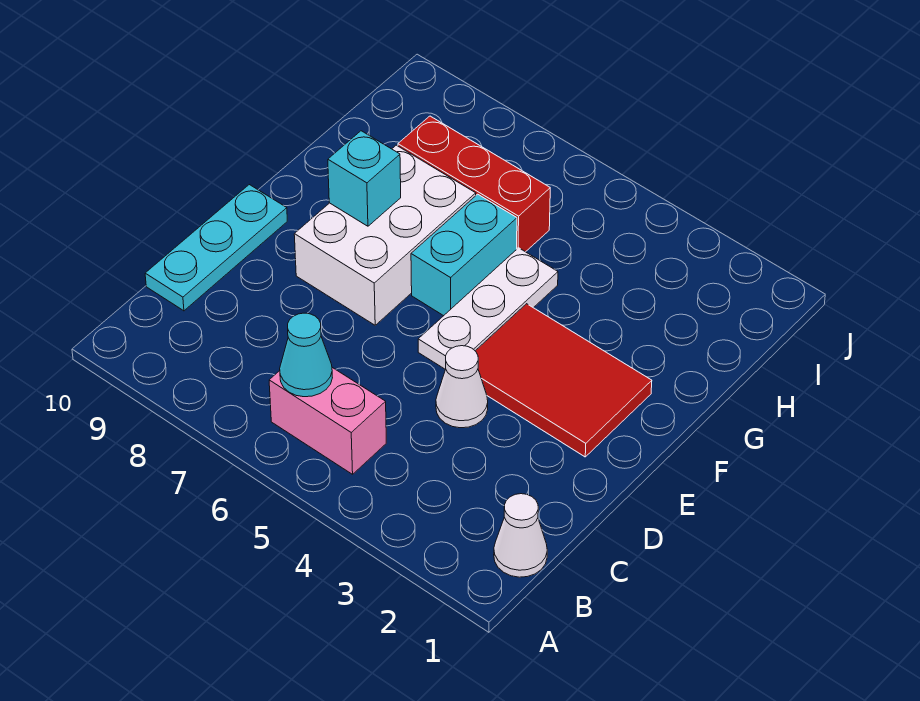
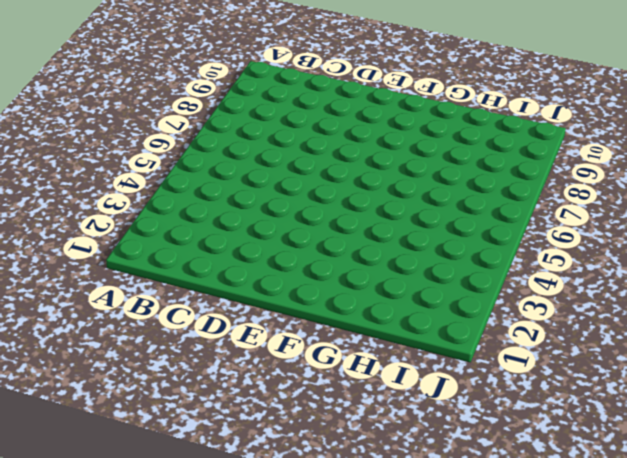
none -> white 1x1 cone [494,494,547,577]
none -> pink 1x2 brick [269,368,386,474]

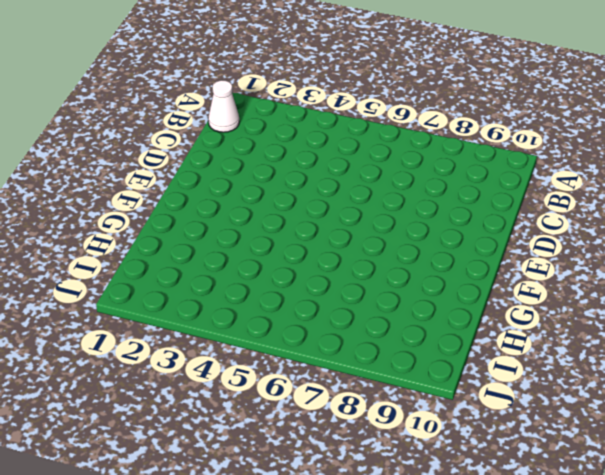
none -> pink 1x2 brick [269,368,386,474]
none -> cyan 1x3 plate [145,185,287,311]

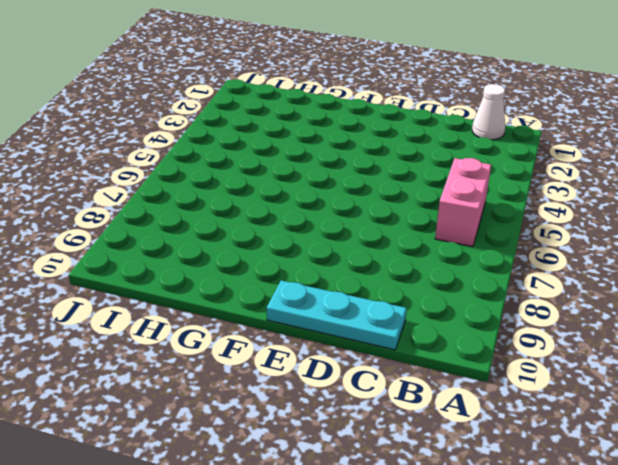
none -> white 1x1 cone [436,346,488,428]
none -> red 2x3 tile [476,304,652,457]

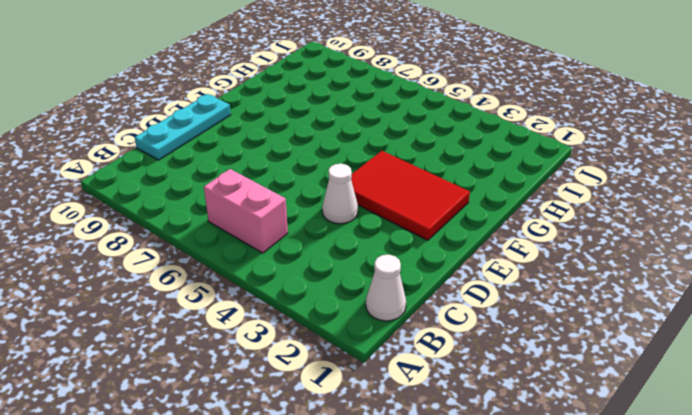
none -> white 1x3 plate [418,248,558,369]
none -> white 2x3 brick [294,145,476,325]

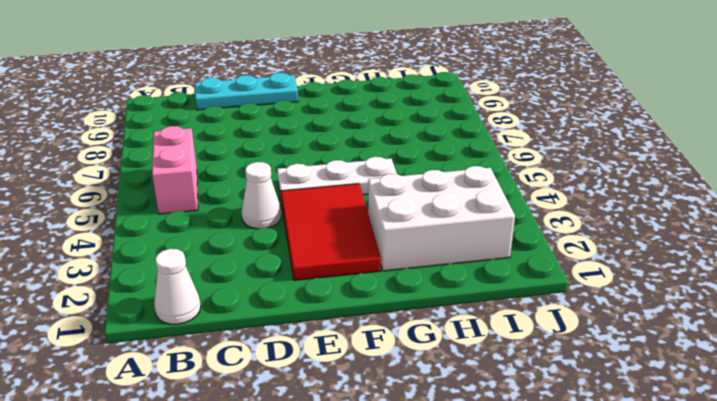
white 2x3 brick [368,166,515,271] -> white 2x3 brick moved to [294,145,476,325]
none -> cyan 1x2 brick [411,194,517,316]
none -> red 1x3 brick [398,116,550,252]

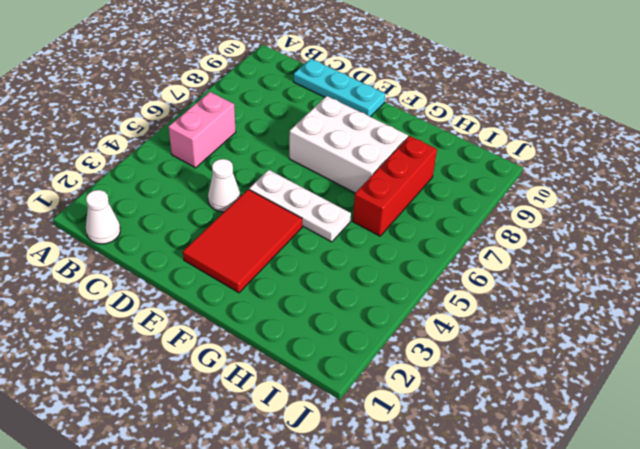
none -> cyan 1x2 brick [411,194,517,316]
none -> cyan 1x1 cone [280,313,332,397]

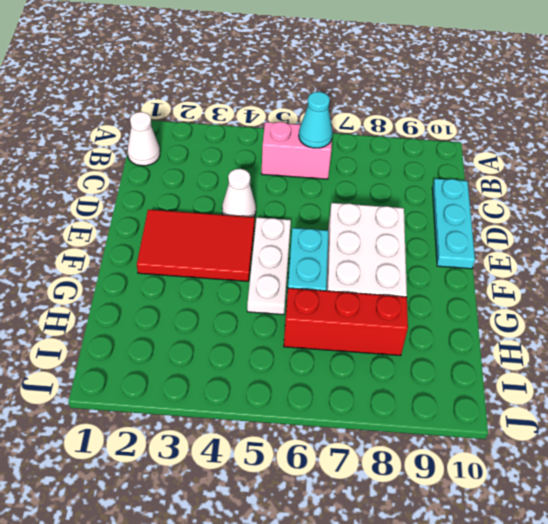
none -> cyan 1x1 brick [328,131,401,226]

